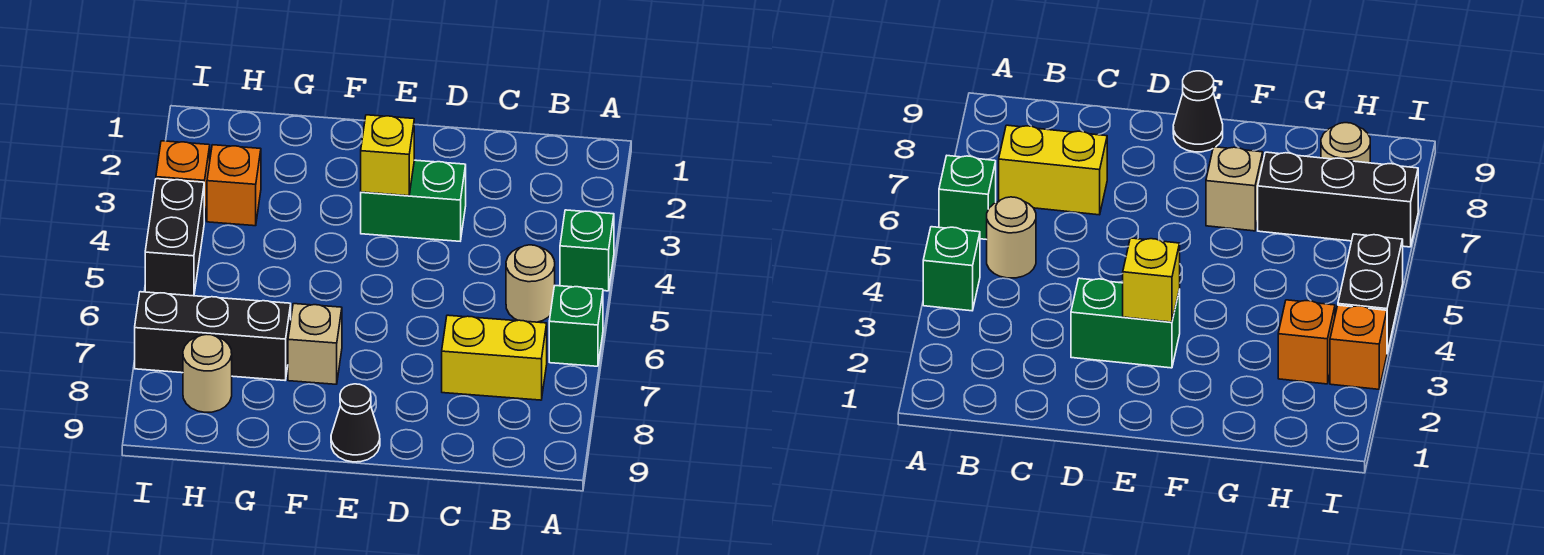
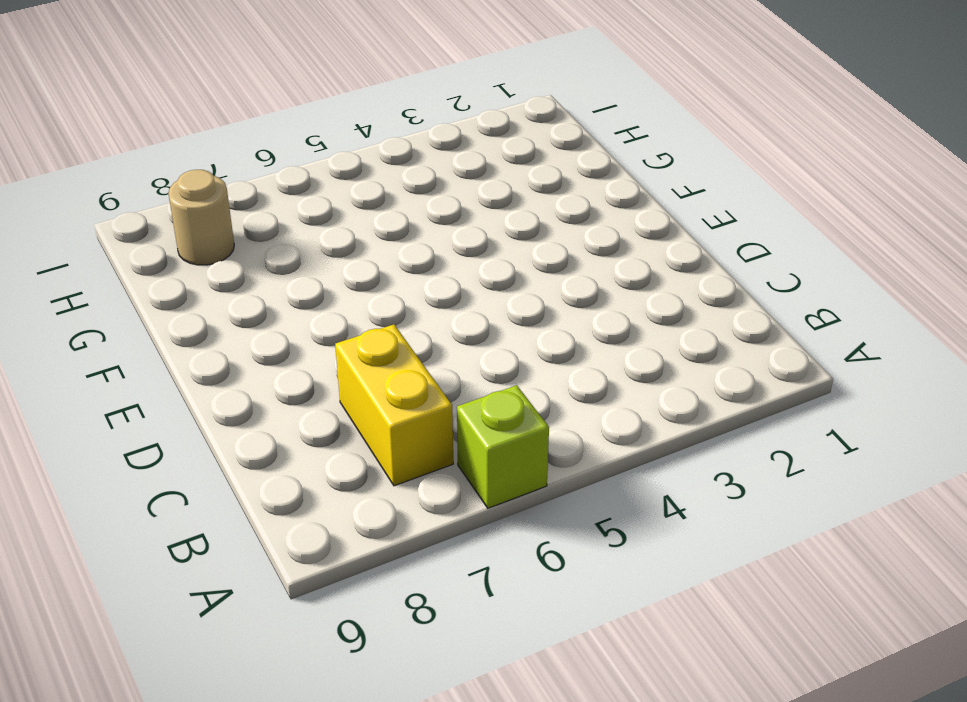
lime 1x1 brick [457,385,549,508] -> green 1x1 brick [549,286,603,366]
none -> green 1x1 brick [560,210,614,291]
none -> tan 1x1 round brick [506,245,555,322]
none -> green 1x2 brick [361,160,466,241]

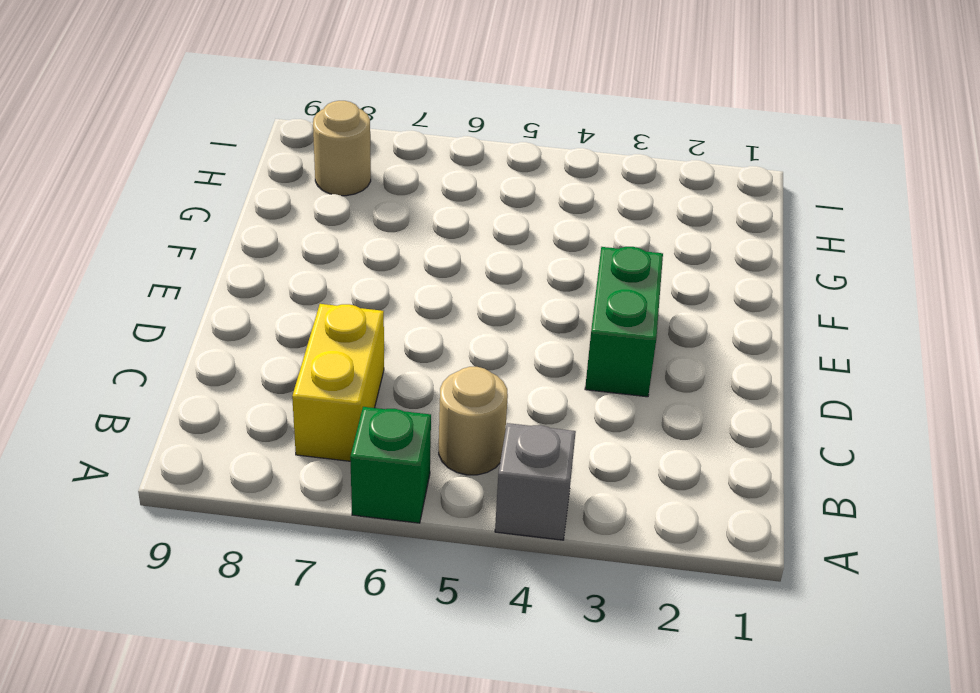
grey 1x1 brick [495,423,576,540] -> green 1x1 brick [560,210,614,291]
none -> black 1x1 cone [331,384,380,462]
none -> tan 1x1 brick [288,304,342,384]
none -> black 1x3 brick [135,292,291,380]

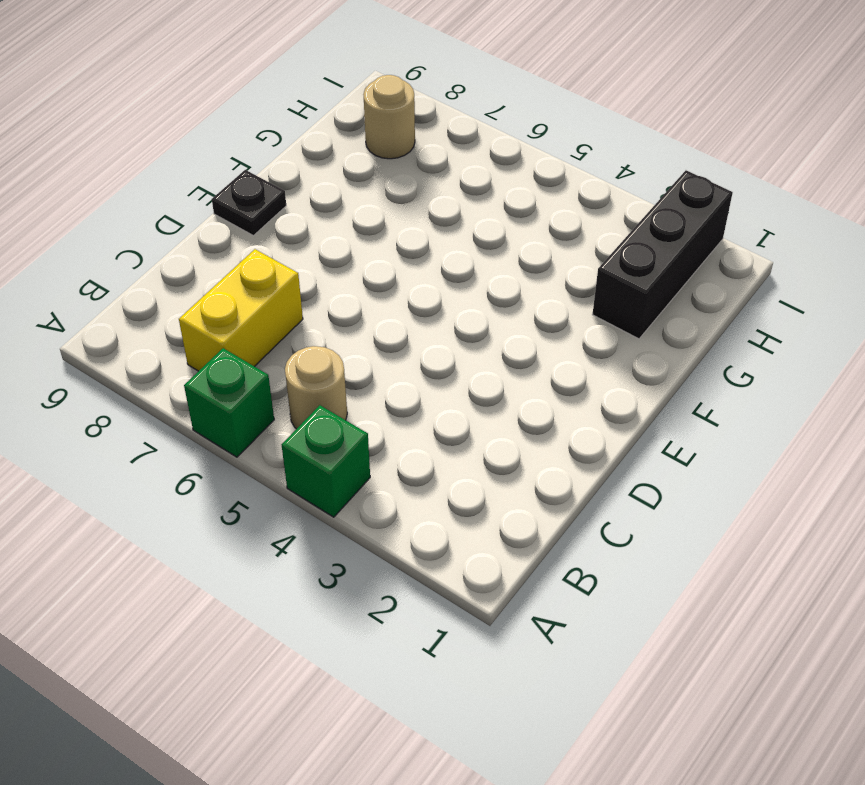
black 1x1 plate [212,170,286,235] -> black 1x1 cone [331,384,380,462]
black 1x3 brick [592,170,733,339] -> black 1x3 brick moved to [135,292,291,380]
none -> green 1x2 brick [361,160,466,241]
none -> tan 1x1 brick [288,304,342,384]
none -> orange 1x1 brick [207,145,261,226]

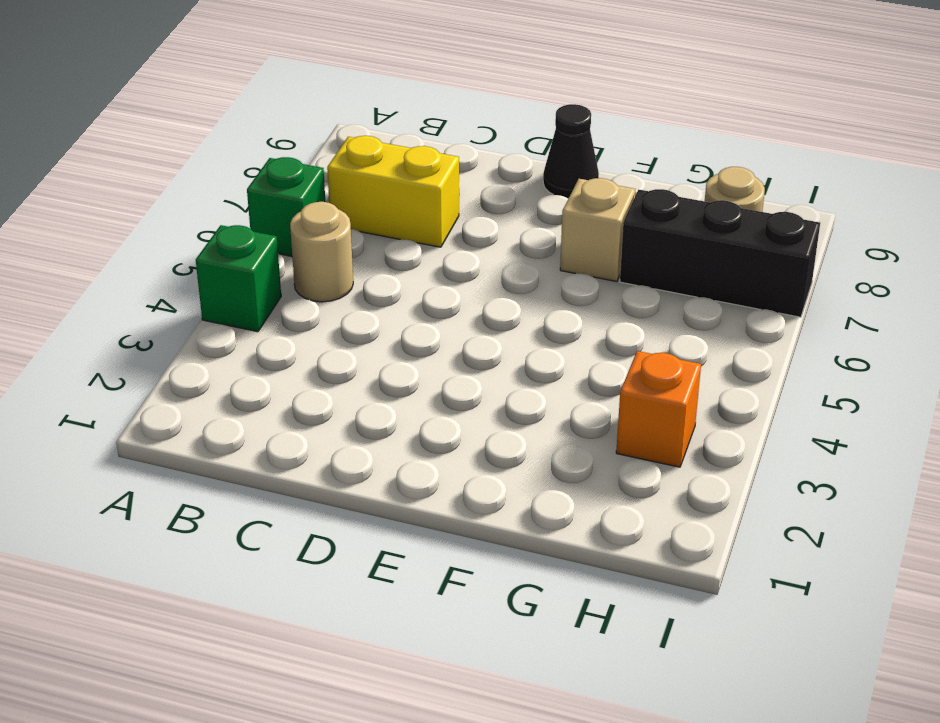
none -> green 1x2 brick [361,160,466,241]
none -> orange 1x1 brick [156,141,210,221]
none -> black 1x2 brick [145,179,204,296]

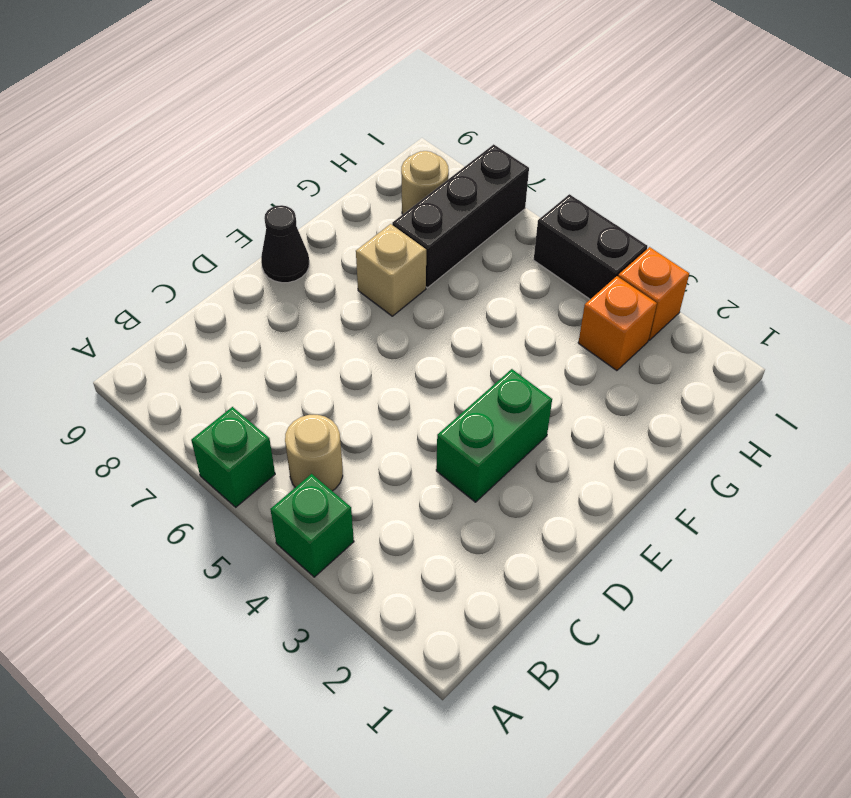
none -> yellow 1x2 brick [442,315,547,400]
none -> yellow 1x1 brick [361,115,414,196]

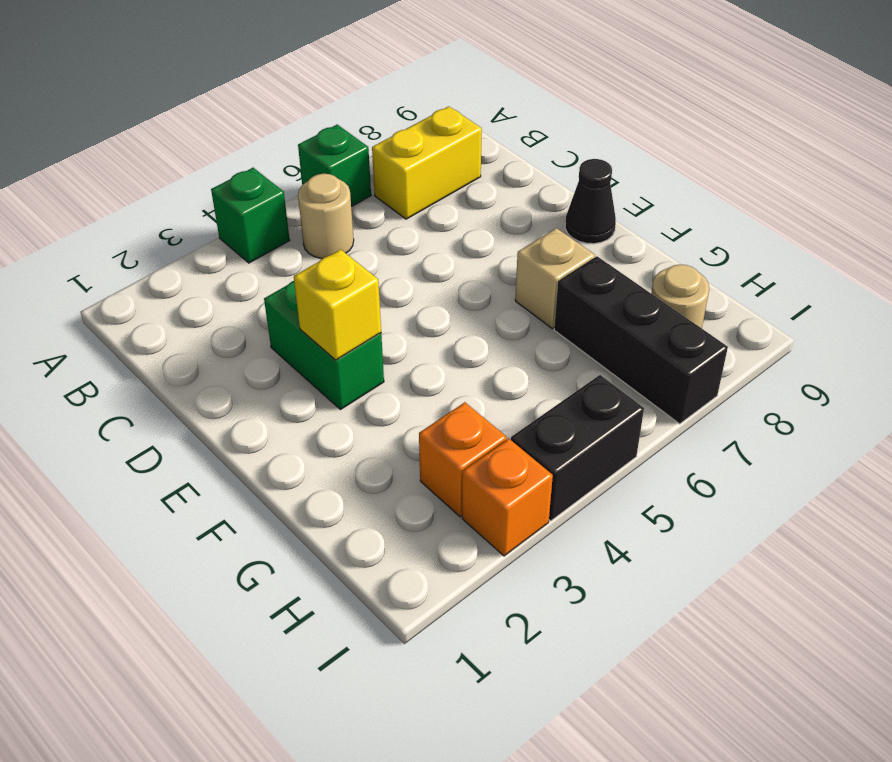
yellow 1x2 brick [372,106,482,219] -> yellow 1x2 brick turned to [442,315,547,400]

